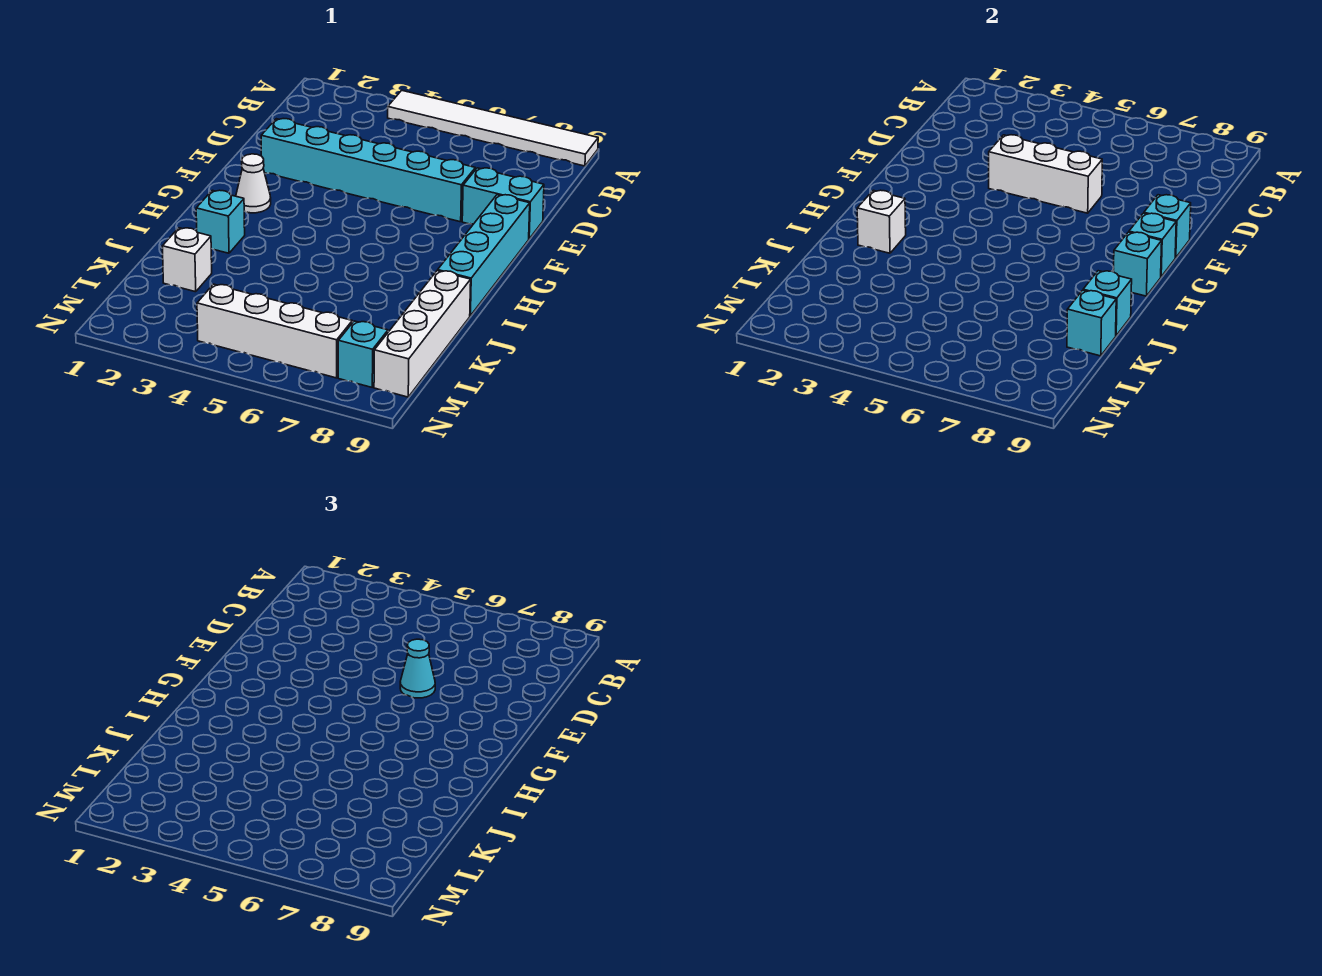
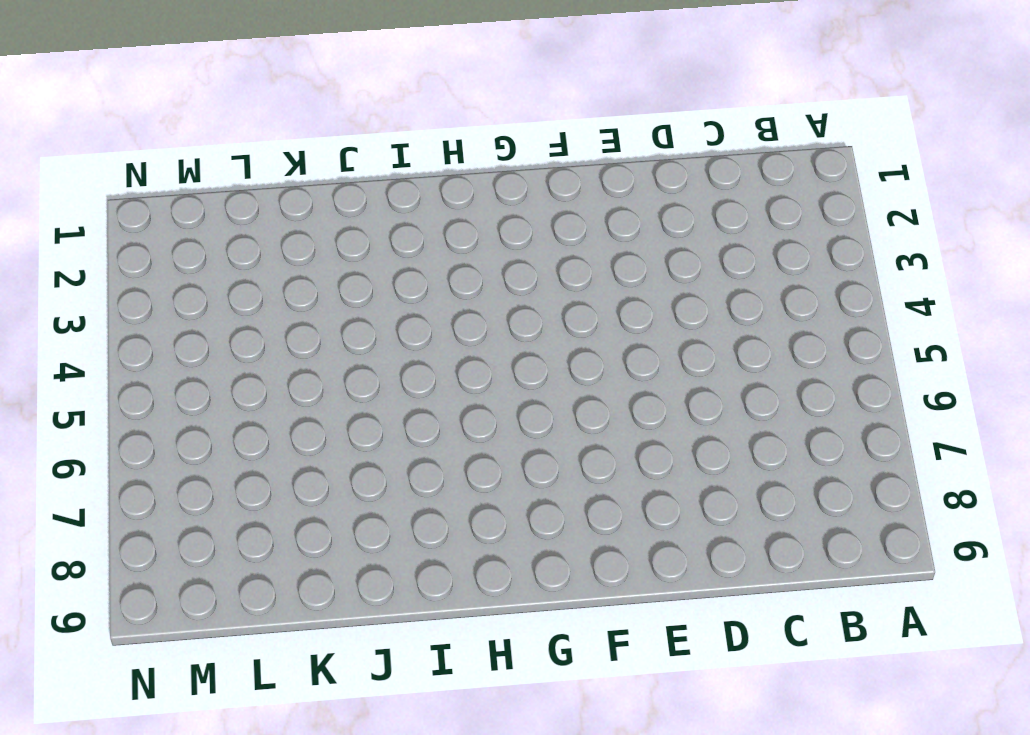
none -> white 1x6 tile [388,90,598,166]
none -> cyan 1x6 brick [261,119,475,222]
none -> cyan 1x2 brick [462,168,544,239]

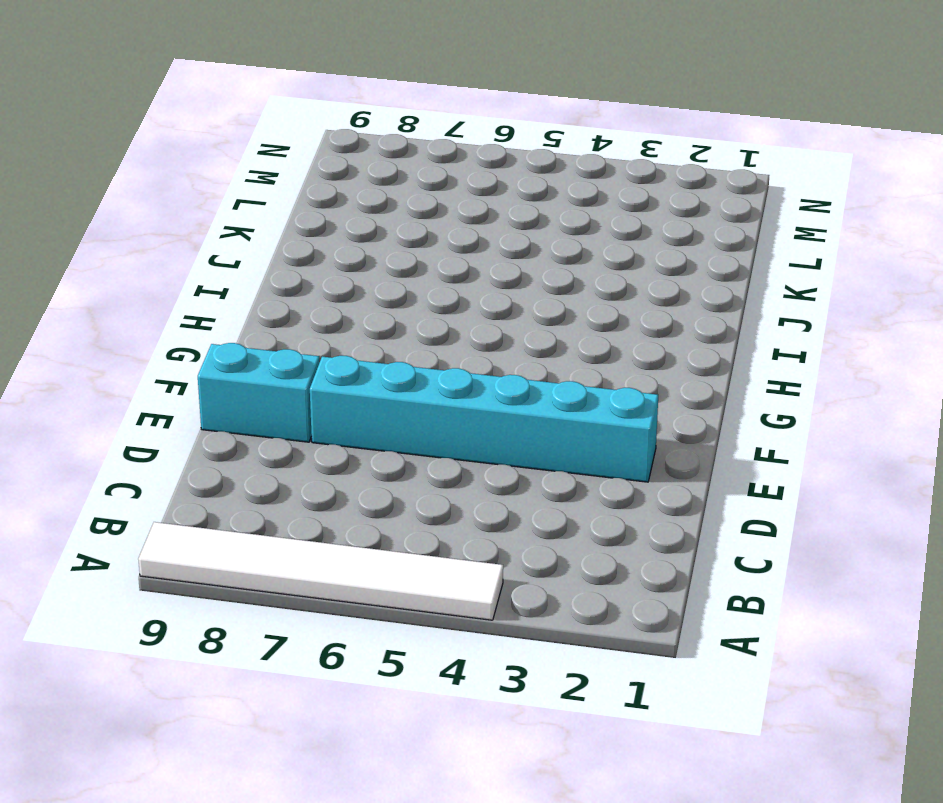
none -> cyan 1x4 brick [438,195,530,316]
none -> white 1x1 cone [236,154,271,213]
none -> cyan 1x1 brick [196,190,245,253]

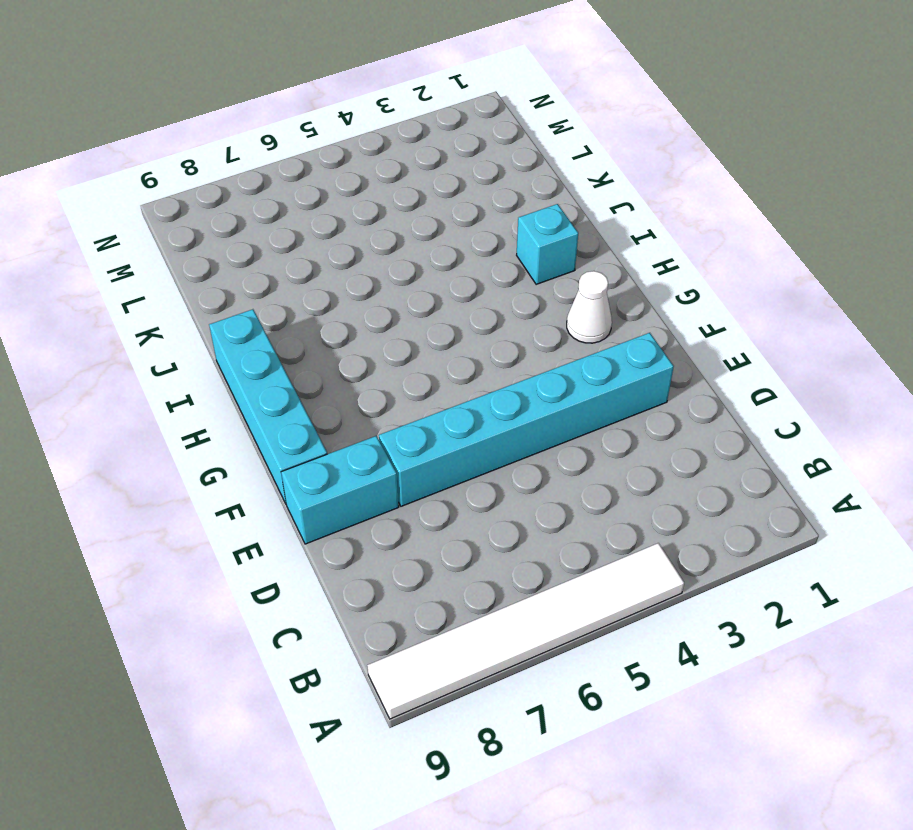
none -> white 1x4 brick [374,271,471,397]
none -> white 1x1 brick [162,228,212,292]
none -> white 1x4 brick [197,284,352,378]

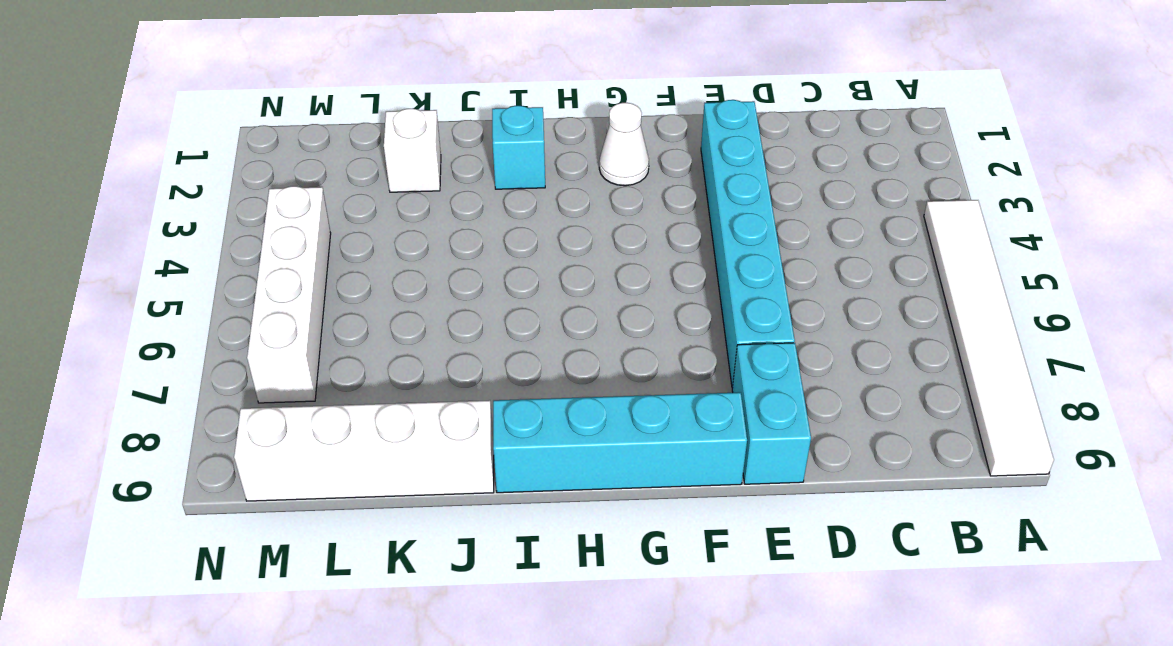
none -> cyan 1x1 brick [338,321,388,387]
none -> white 1x3 brick [989,135,1102,213]
none -> cyan 1x1 brick [1144,195,1191,258]

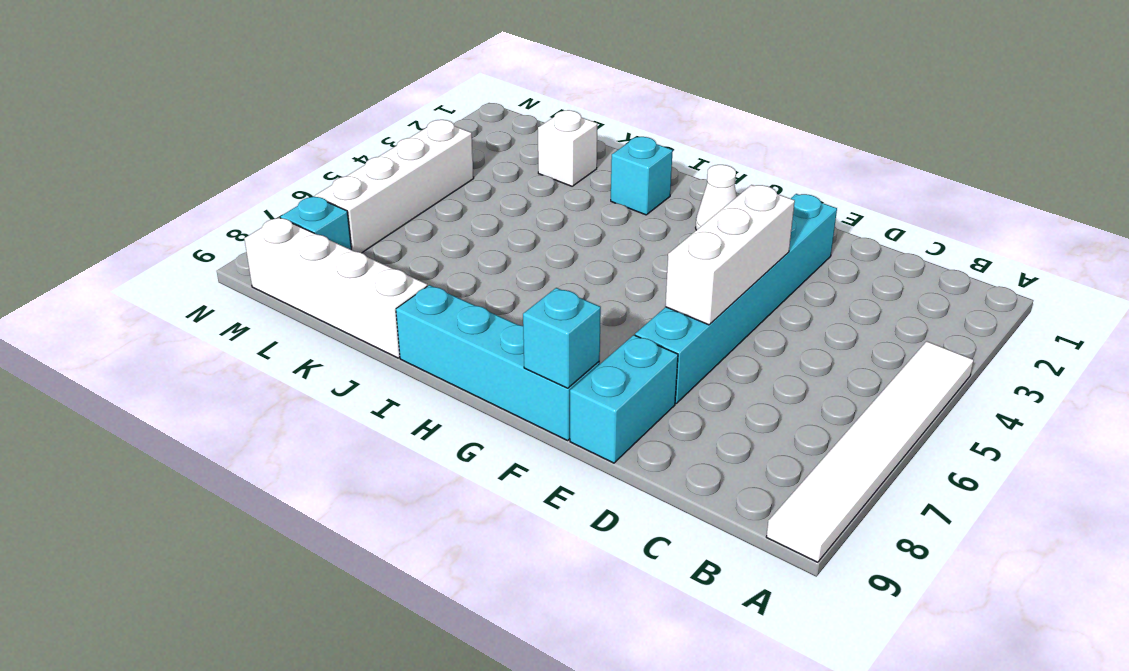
none -> cyan 1x1 brick [1129,213,1176,277]
none -> cyan 1x1 brick [1114,232,1162,296]
none -> white 1x1 brick [857,190,906,253]

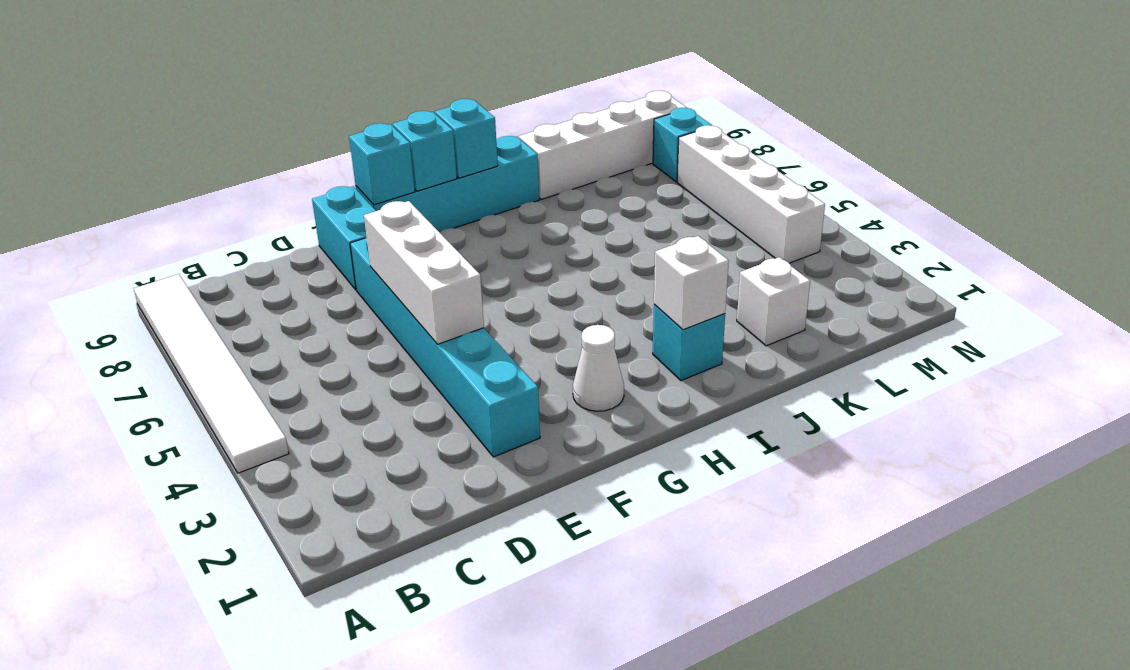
none -> cyan 1x1 brick [1083,271,1132,335]
none -> cyan 1x1 brick [1067,290,1116,356]
none -> cyan 1x1 cone [400,639,435,698]

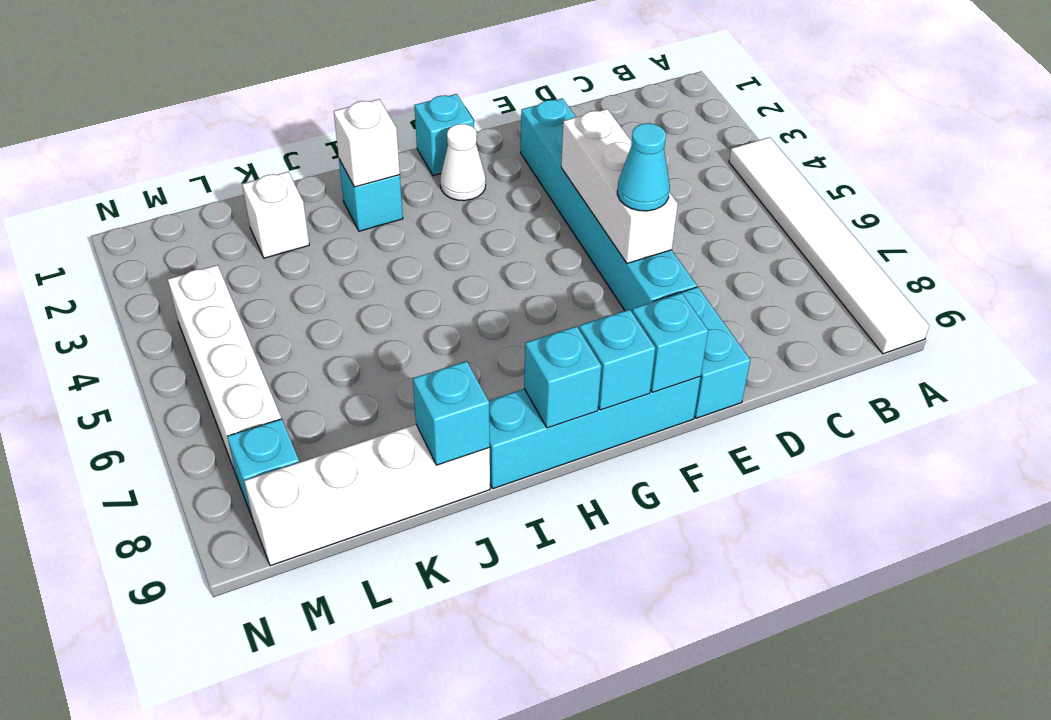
cyan 1x1 brick [414,94,474,176] -> cyan 1x1 brick moved to [1067,290,1116,356]

